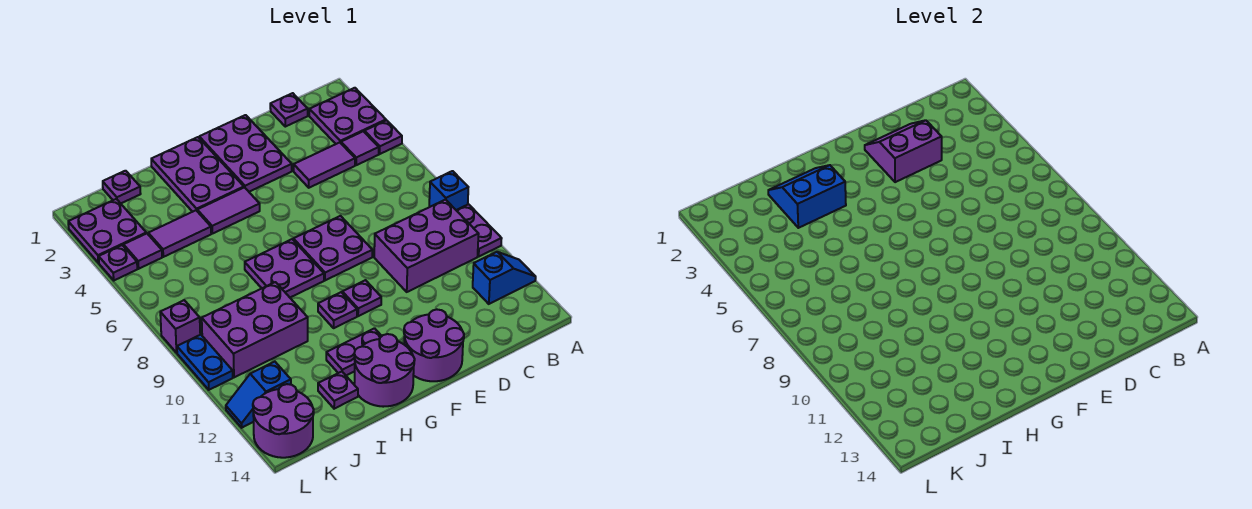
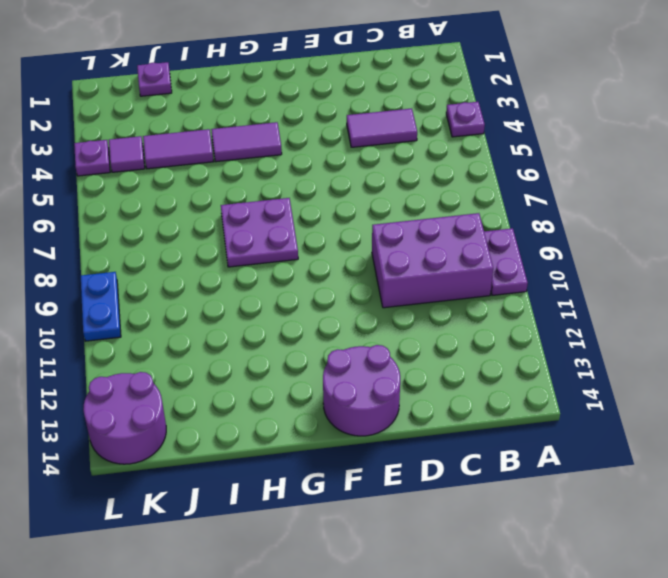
none -> purple 2x2 plate [309,88,386,144]
none -> blue 1x1 brick [429,171,468,210]
none -> blue 1x2 slope [473,252,536,304]
none -> purple 1x1 tile [341,131,379,165]

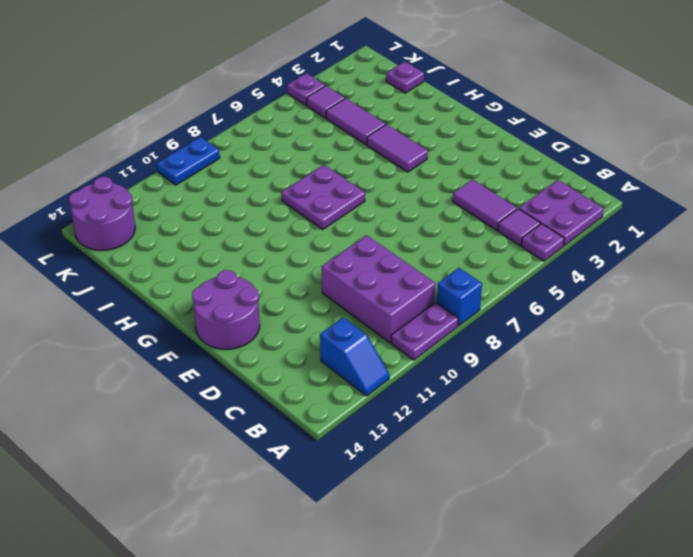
none -> purple 1x1 plate [270,93,308,127]
none -> purple 2x3 plate [199,115,292,192]
none -> purple 2x2 plate [293,216,372,280]
none -> purple 1x1 plate [342,280,381,316]

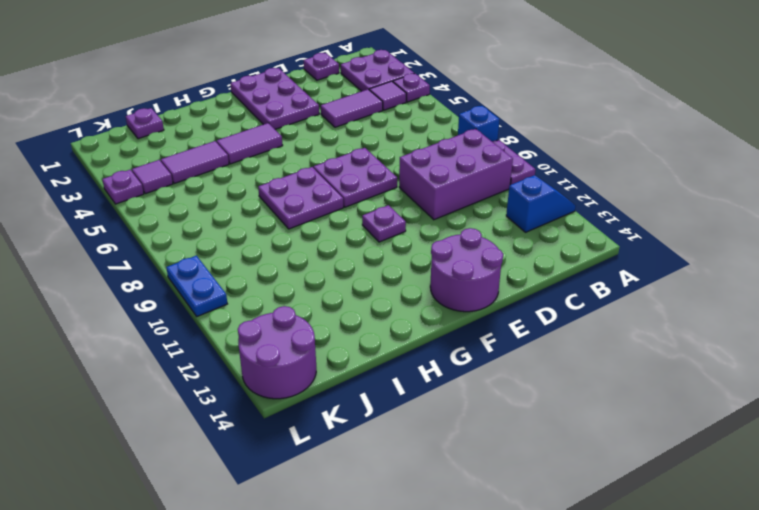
none -> purple 2x3 plate [151,137,244,212]
none -> purple 1x1 plate [318,292,357,328]
none -> purple 1x2 plate [326,328,382,375]
none -> purple 2x2 round brick [354,334,415,407]

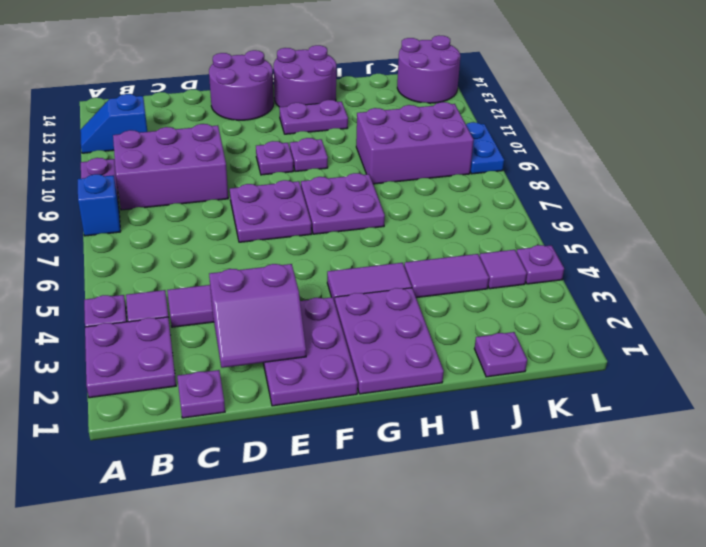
none -> purple 1x1 plate [318,372,358,409]
none -> purple 2x2 plate [68,199,146,263]
none -> blue 1x2 slope [226,362,291,428]
none -> purple 1x1 brick [160,300,200,353]

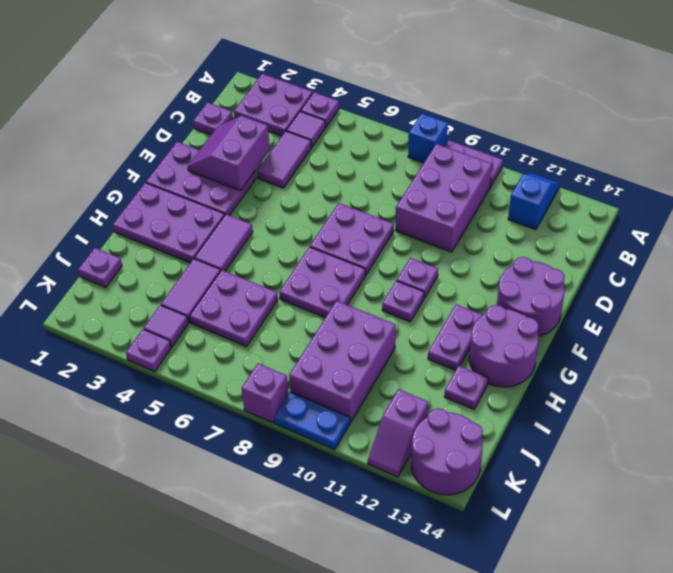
purple 2x2 plate [189,270,278,347] -> purple 2x2 plate moved to [68,199,146,263]
purple 1x2 slope [368,389,429,477] -> blue 1x2 slope [226,362,291,428]
none -> blue 2x2 slope [768,165,846,228]

